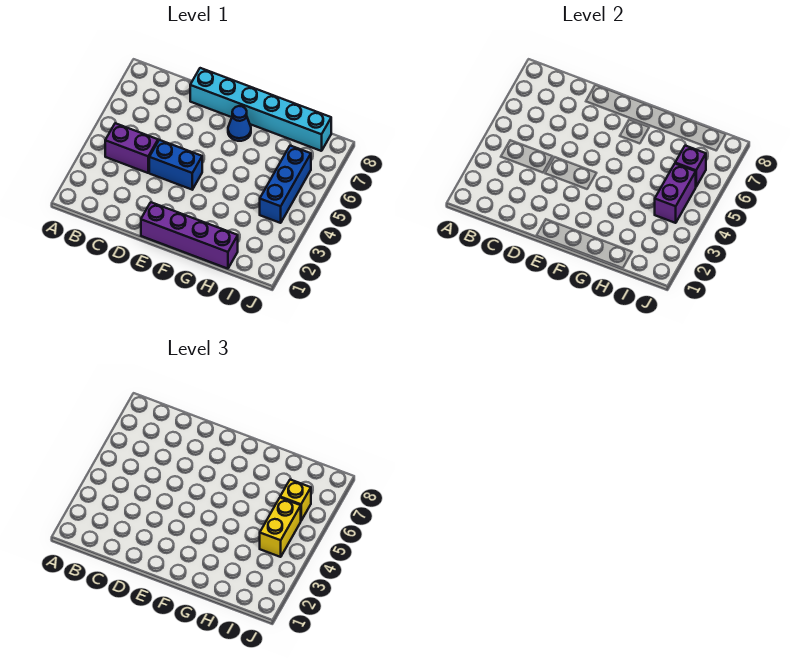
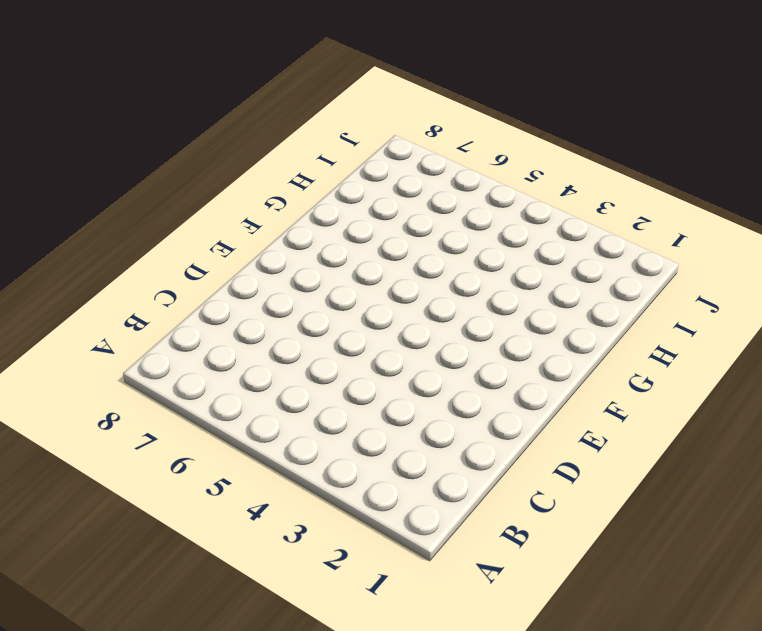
none -> purple 1x2 brick [105,123,158,173]
none -> blue 1x2 brick [149,140,202,190]

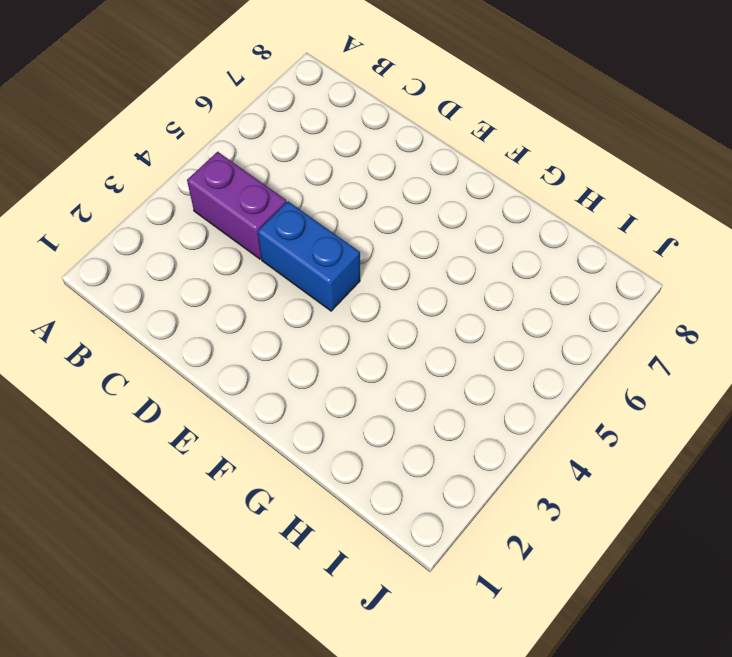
none -> cyan 1x6 brick [190,68,331,151]
none -> purple 1x4 brick [141,202,238,269]

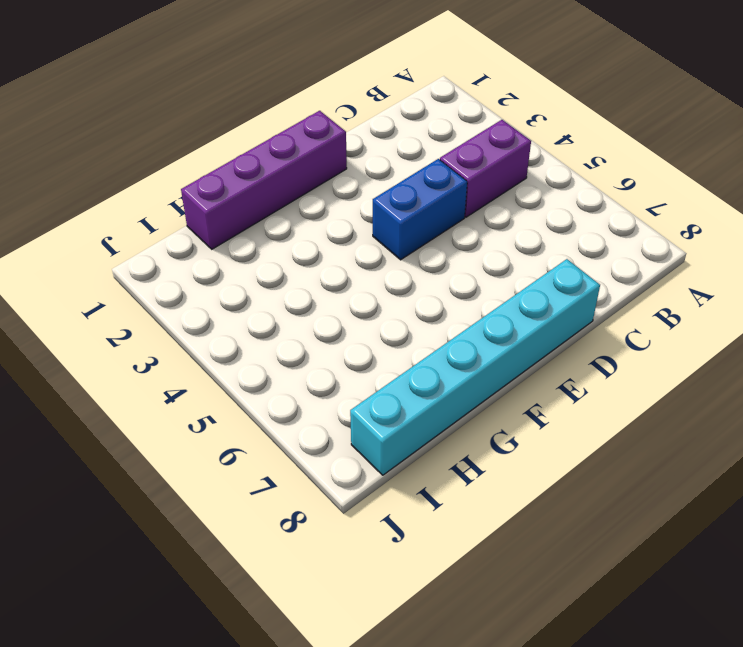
none -> blue 1x1 cone [228,106,251,141]
none -> blue 1x3 brick [260,146,311,223]

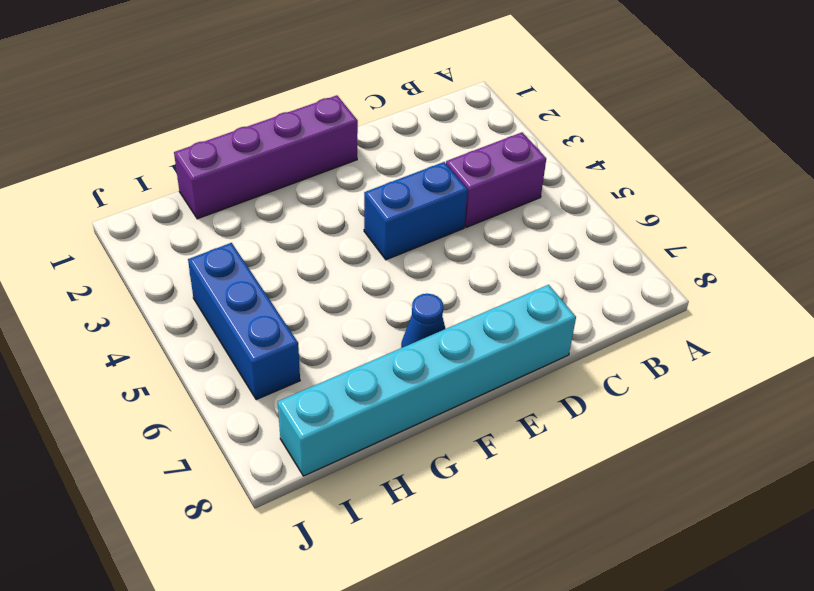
none -> purple 1x2 brick [655,164,696,223]
none -> purple 1x1 brick [675,146,706,186]

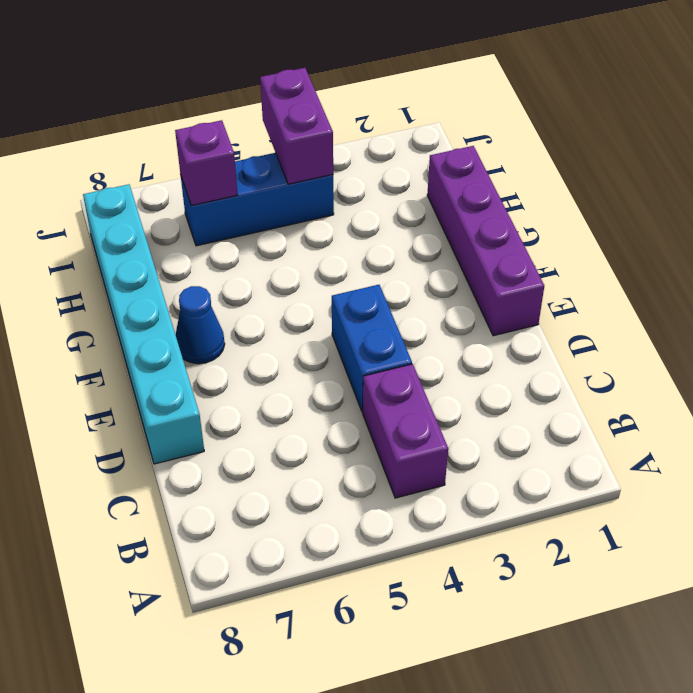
purple 1x2 brick [260,68,333,184] -> purple 1x2 brick turned to [655,164,696,223]
none -> yellow 1x2 brick [260,498,301,557]
none -> yellow 1x1 brick [280,480,311,520]

